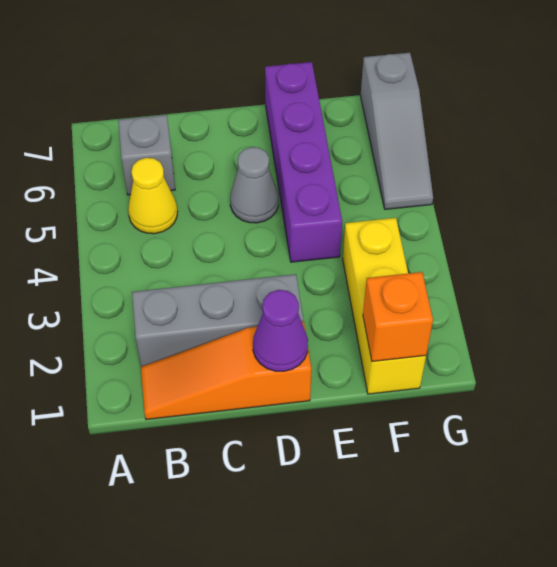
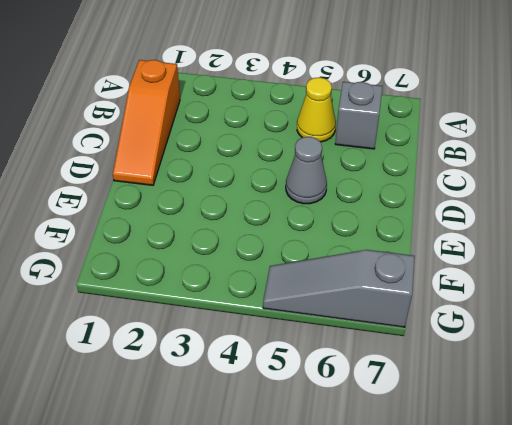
orange 1x3 slope [113,60,180,185] -> orange 1x3 slope turned to [141,322,311,419]
none -> grey 1x3 brick [132,274,303,367]
none -> purple 1x4 brick [265,62,342,262]

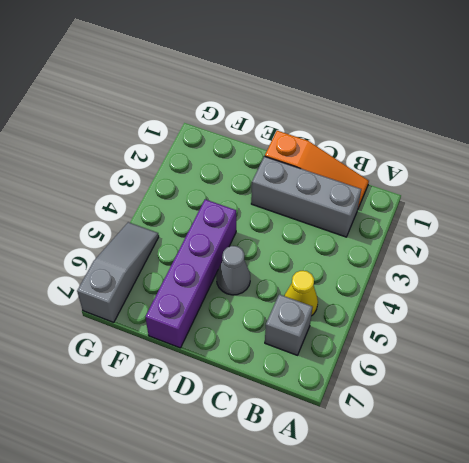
none -> yellow 1x3 brick [343,218,426,394]
none -> purple 1x1 cone [253,290,308,371]

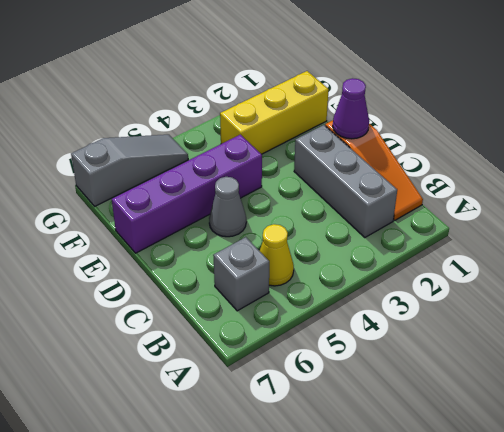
none -> orange 1x1 brick [363,272,433,362]

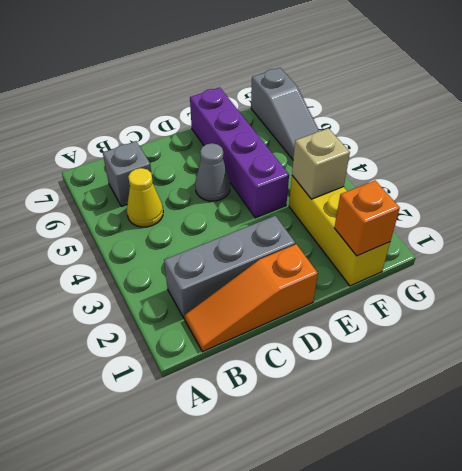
tan 1x1 brick [292,128,350,199] -> none
none -> purple 1x1 cone [253,290,308,371]

